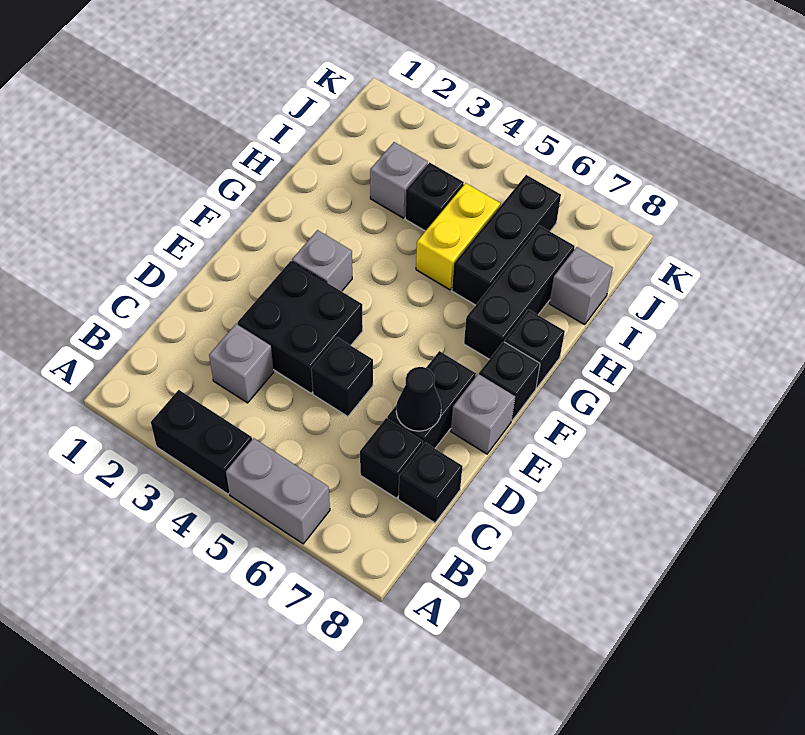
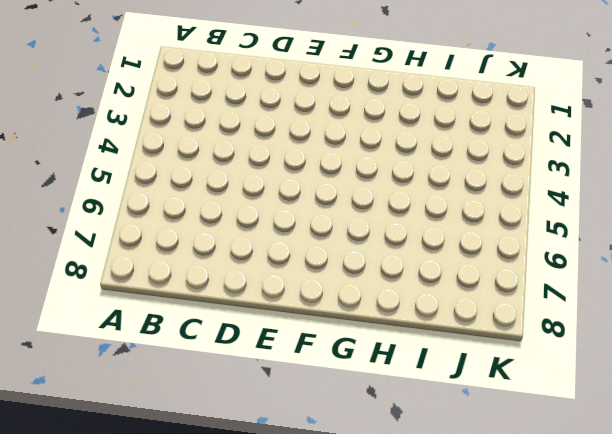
none -> black 1x2 brick [151,390,252,494]
none -> grey 1x2 brick [226,438,330,544]
none -> grey 1x1 brick [209,324,274,403]

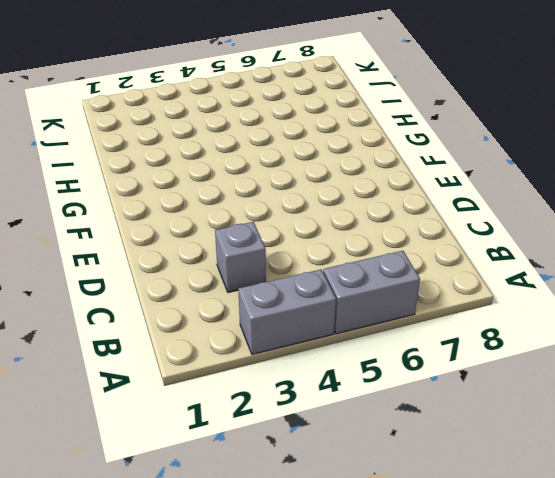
grey 1x2 brick [238,269,336,354] -> black 1x2 brick [151,390,252,494]
none -> black 1x1 brick [360,418,423,498]
none -> black 1x1 brick [398,443,463,523]
none -> black 2x2 brick [237,261,363,393]

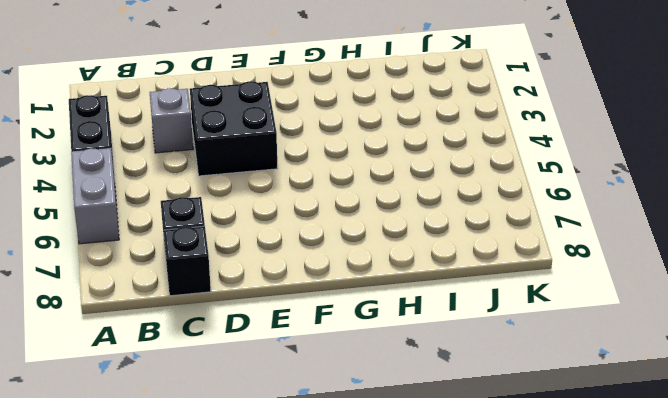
none -> black 1x1 brick [311,337,373,416]
none -> black 1x2 brick [387,351,476,448]
none -> grey 1x1 brick [451,375,515,454]

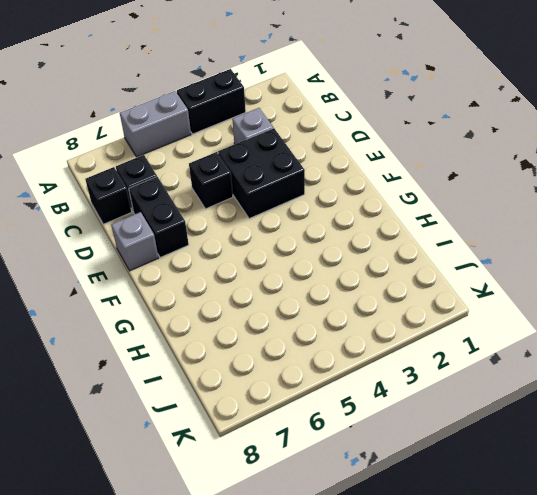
none -> grey 1x1 brick [292,230,352,291]
none -> black 1x1 brick [479,342,540,420]
none -> black 1x3 brick [464,225,575,359]

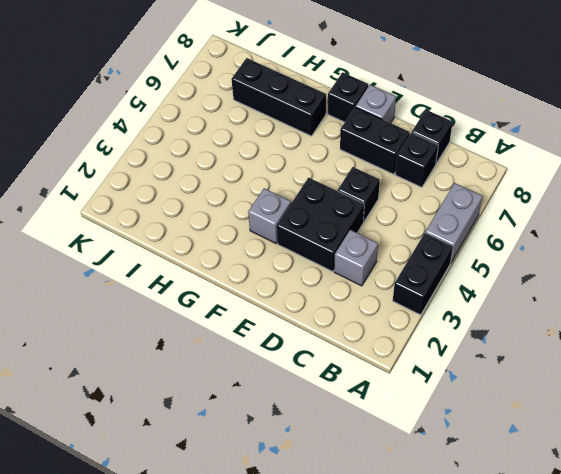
none -> black 1x1 brick [504,309,565,388]
none -> yellow 1x2 brick [416,183,500,290]
none -> black 1x3 brick [452,175,561,305]

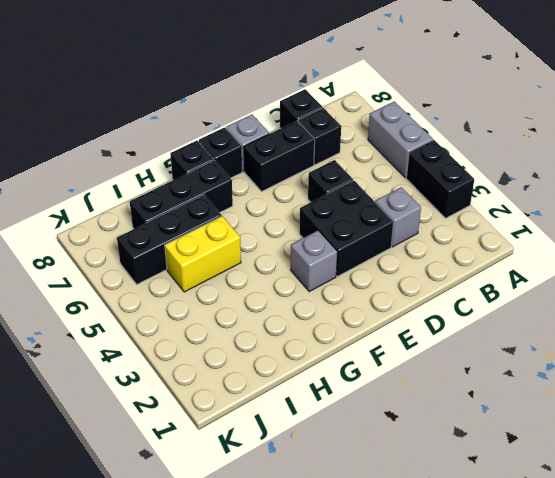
none -> grey 1x1 brick [370,142,428,218]
none -> black 1x1 brick [405,162,464,231]
none -> grey 1x1 brick [549,247,613,325]

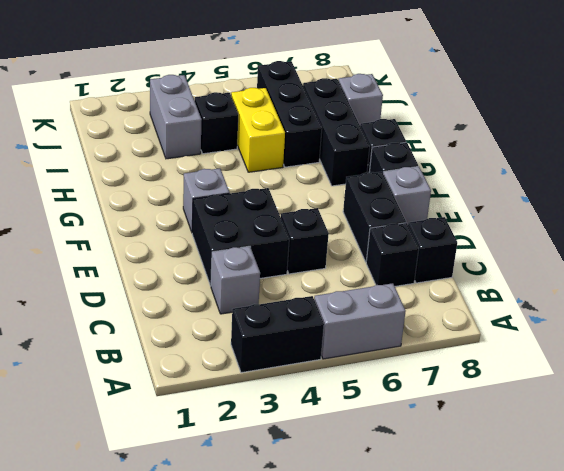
grey 1x2 brick [150,75,202,159] -> grey 1x1 brick [370,142,428,218]
none -> black 1x1 cone [396,367,441,431]

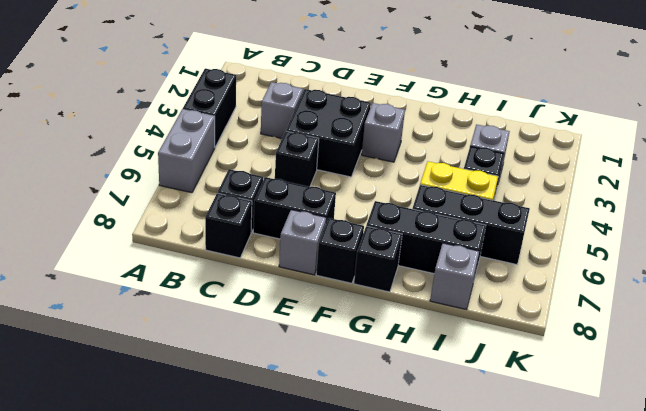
none -> black 1x1 cone [396,367,441,431]

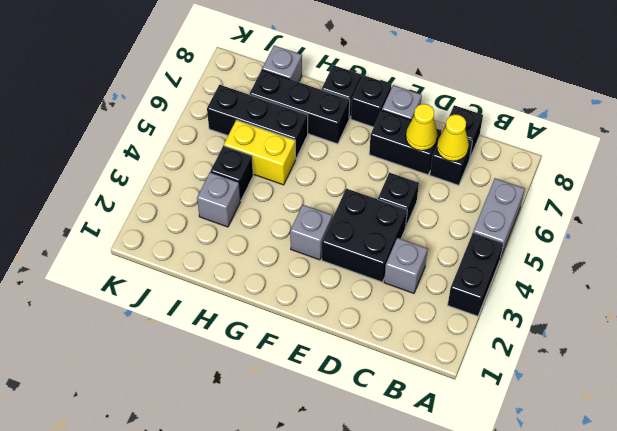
yellow 1x1 cone [437,114,469,161] -> none
yellow 1x1 cone [406,104,438,151] -> black 1x1 cone [396,367,441,431]

